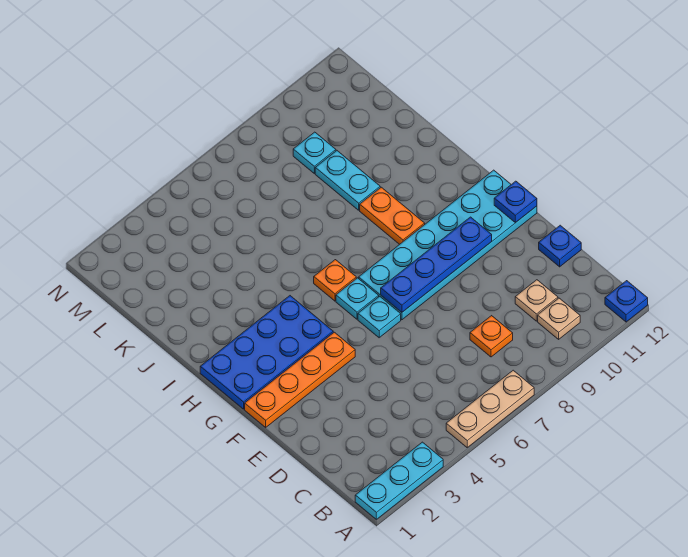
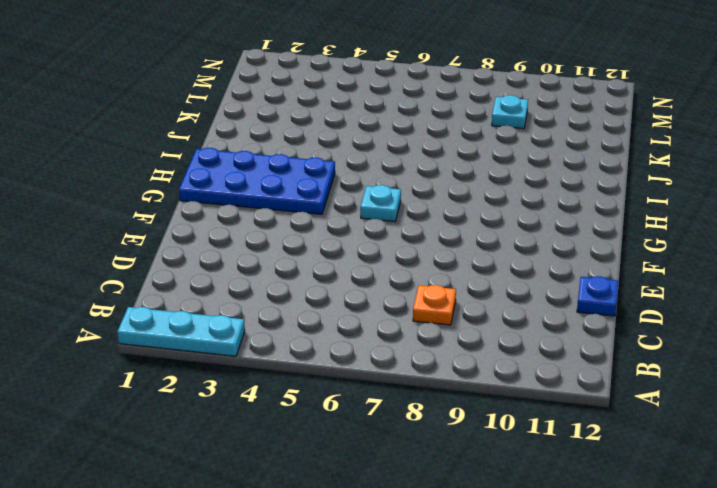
none -> tan 1x3 plate [446,370,534,447]
none -> blue 1x1 plate [605,281,648,322]
none -> tan 1x1 plate [538,298,580,339]

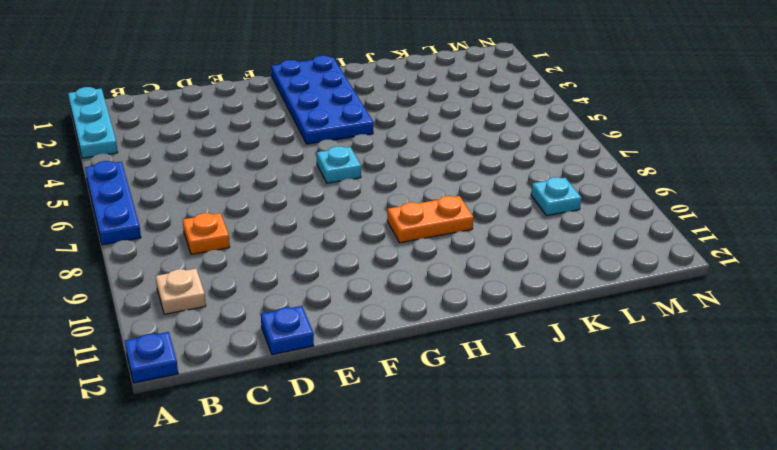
blue 1x3 plate [85,161,141,245] -> tan 1x3 plate [446,370,534,447]
none -> tan 1x1 plate [515,280,558,321]
none -> orange 1x4 plate [245,332,355,427]
none -> cyan 1x1 plate [358,296,401,338]

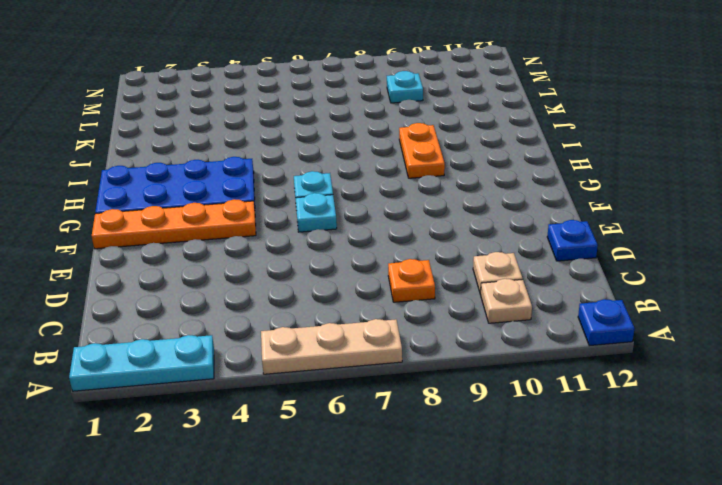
none -> cyan 2x6 plate [359,170,537,320]
none -> orange 1x1 plate [314,260,356,301]
none -> cyan 1x2 plate [315,151,380,210]

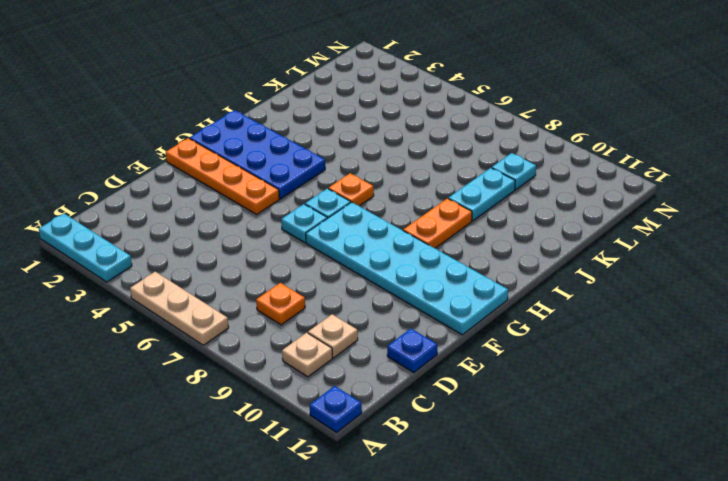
none -> blue 1x4 plate [381,217,492,312]
none -> blue 1x1 plate [494,181,537,223]

